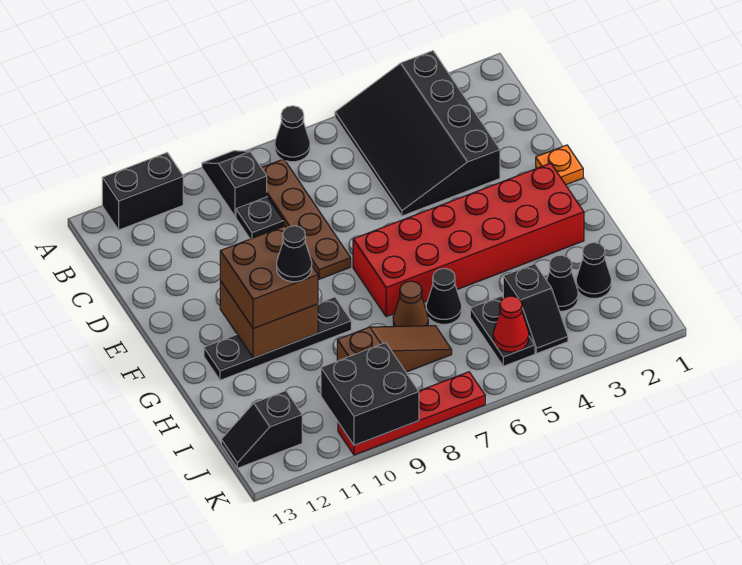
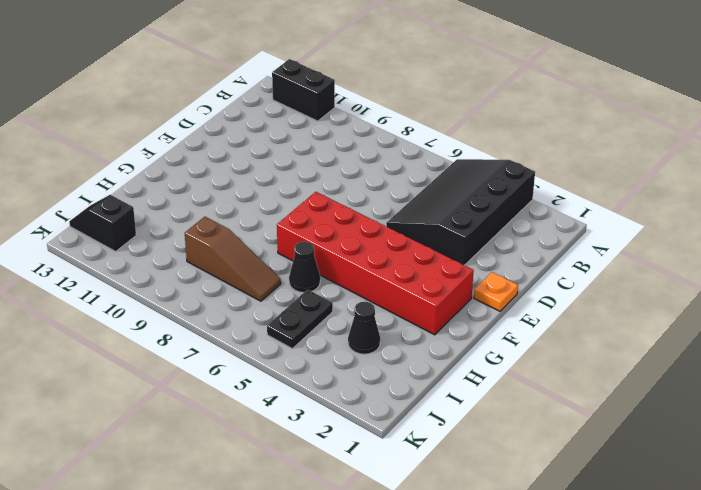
none -> black 1x1 cone [275,106,310,162]
none -> black 1x2 slope [202,151,267,217]
none -> brown 1x4 plate [261,159,351,279]

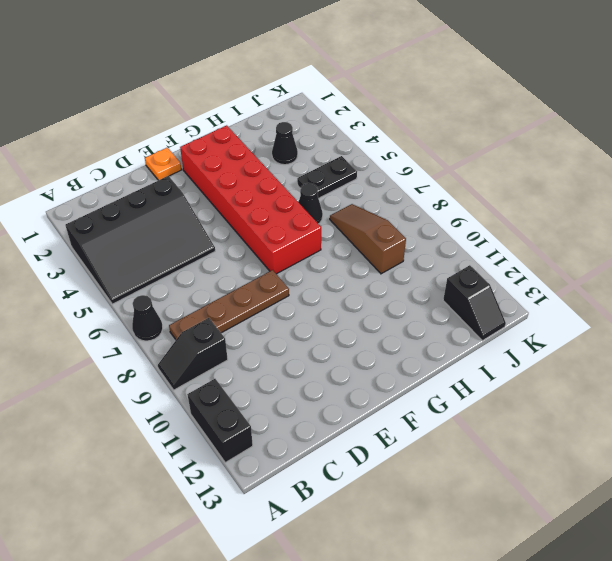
none -> black 1x1 plate [236,197,284,239]
none -> black 1x4 plate [204,297,351,380]
none -> brown 1x1 cone [393,281,428,327]

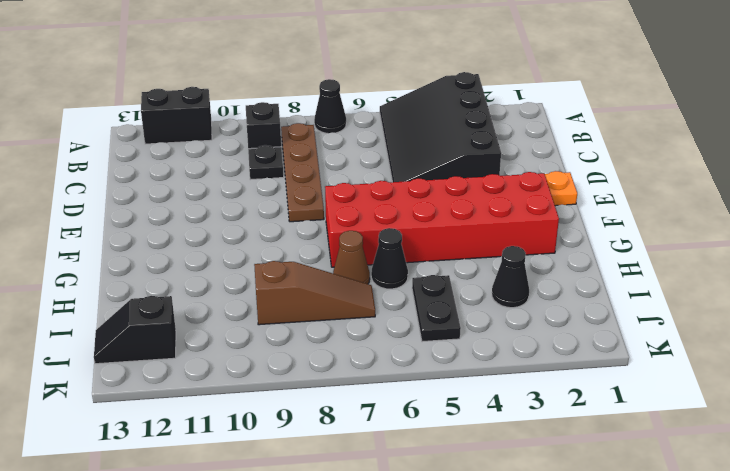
none -> black 1x4 plate [204,297,351,380]
none -> black 1x1 cone [576,243,611,298]
none -> black 1x2 slope [503,264,568,354]

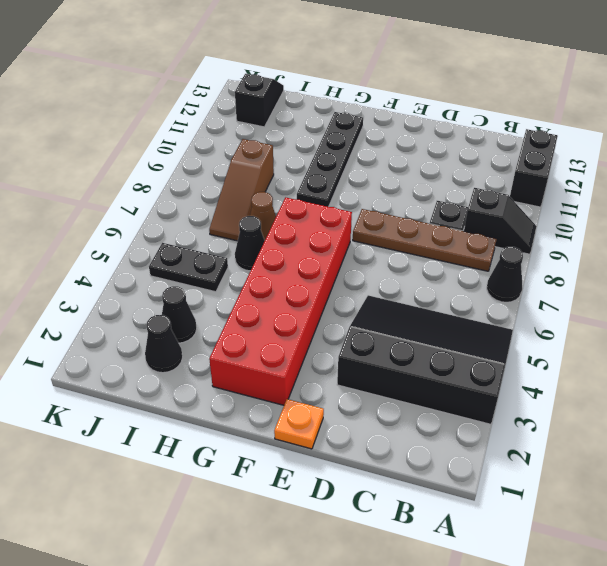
none -> black 1x2 slope [503,264,568,354]
none -> red 1x4 plate [338,372,485,455]
none -> brown 2x2 brick [220,281,318,358]

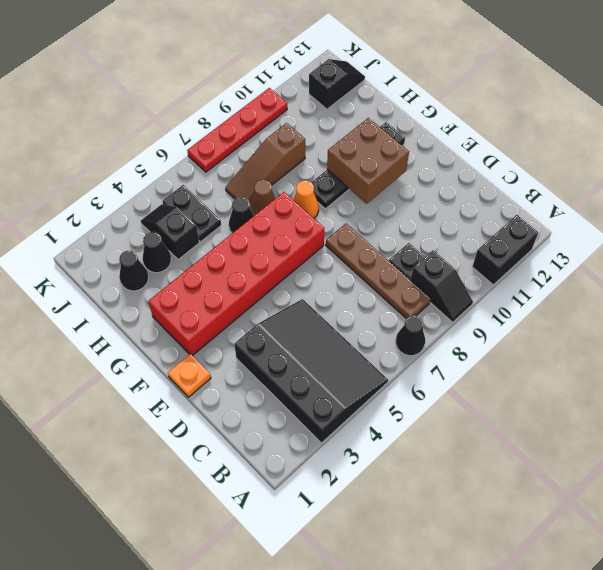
orange 1x1 cone [293,181,319,218] -> none
none -> red 1x1 cone [493,296,529,352]
none -> black 2x2 brick [321,343,419,445]
none -> brown 2x2 brick [220,226,318,329]

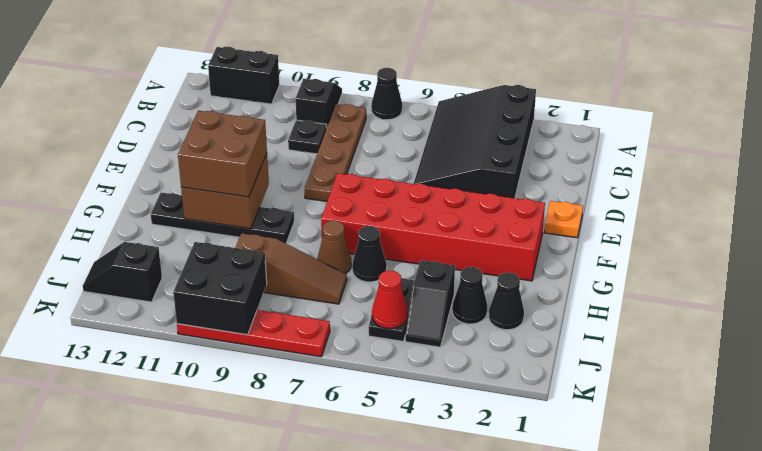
none -> black 1x1 cone [277,226,312,282]

